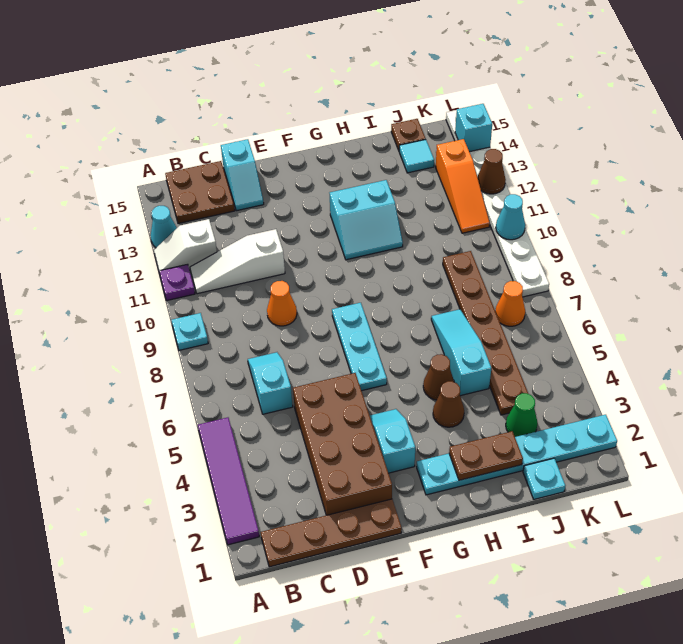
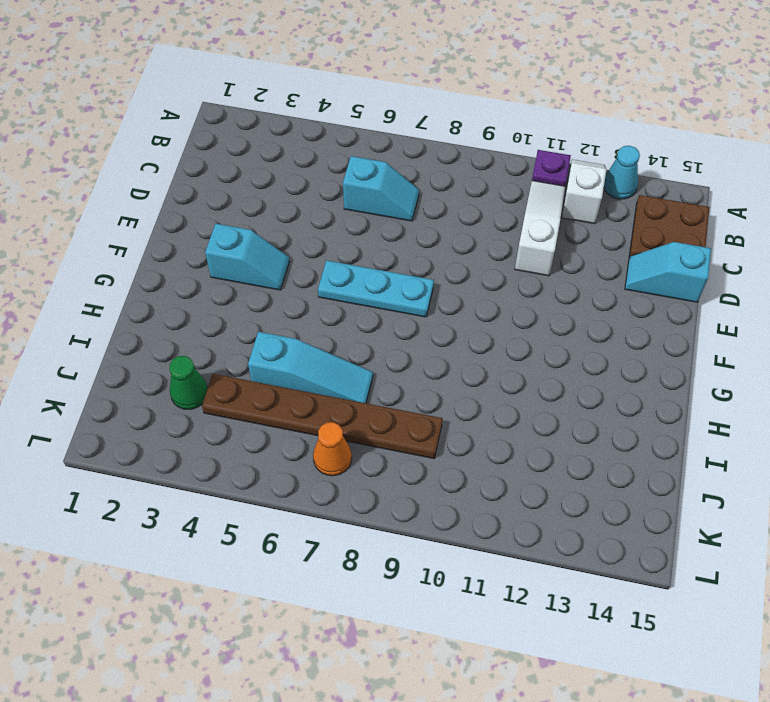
none -> purple 1x4 tile [198,418,259,545]
none -> cyan 1x1 plate [172,313,208,350]
none -> brown 1x4 plate [261,499,402,567]
none -> brown 2x4 brick [293,373,392,515]

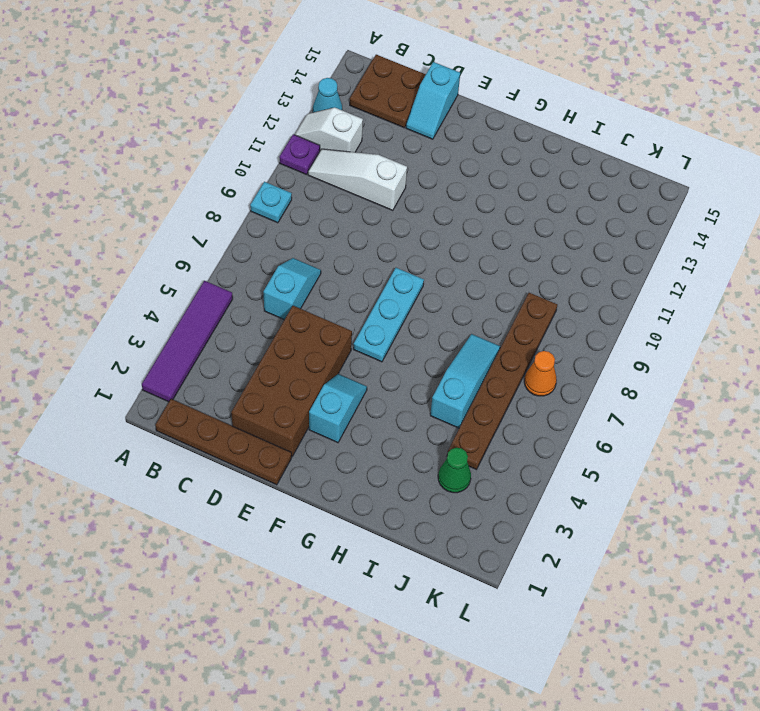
none -> orange 1x1 cone [267,281,297,326]
none -> cyan 1x6 plate [417,415,617,495]
none -> cyan 2x2 slope [330,180,403,260]
none -> brown 1x1 cone [433,381,464,427]

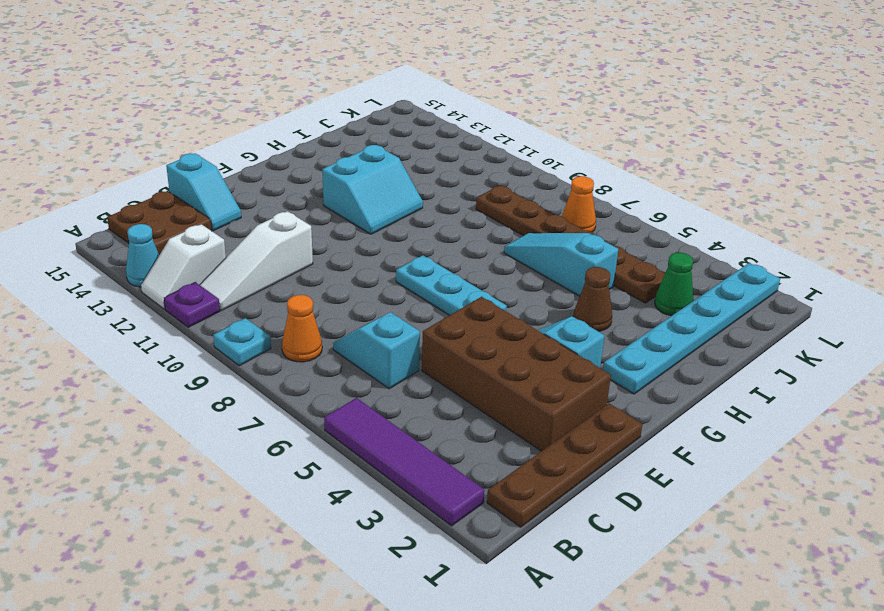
orange 1x1 cone [282,295,322,362] -> orange 1x1 cone moved to [267,281,297,326]
none -> brown 1x1 cone [423,354,454,400]
none -> cyan 1x1 plate [523,458,565,499]
none -> cyan 1x1 tile [399,140,434,173]
none -> brown 1x1 plate [391,119,426,150]

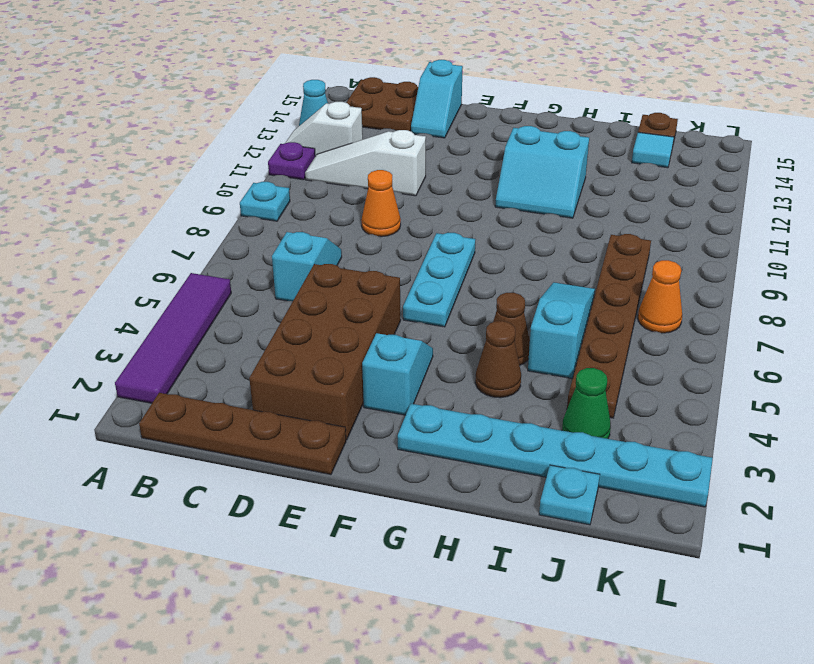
none -> orange 1x3 slope [436,139,490,233]
none -> white 1x8 plate [446,110,549,297]
none -> brown 1x2 plate [449,431,523,480]
none -> cyan 1x1 cone [496,194,525,240]

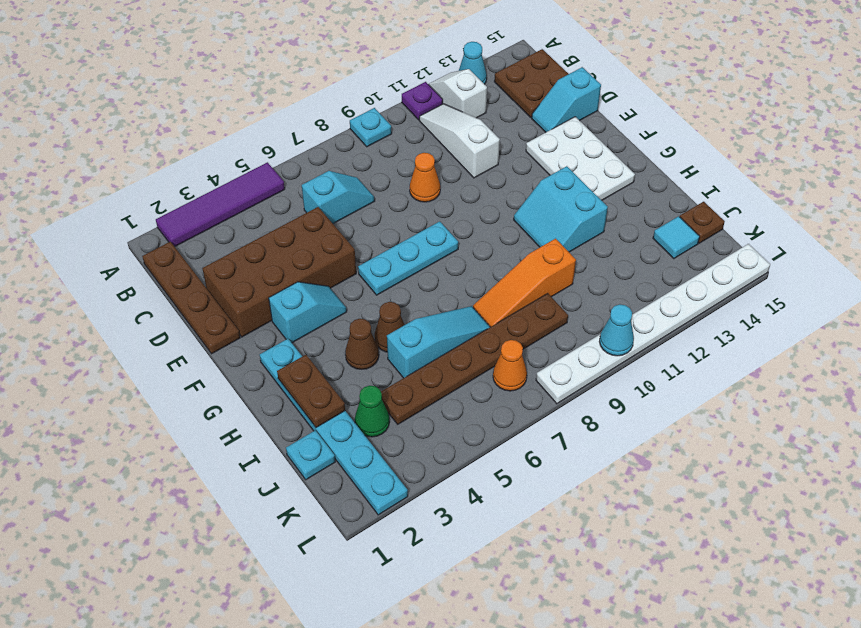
white 2x3 plate [526,117,635,200] -> none
orange 1x3 slope [473,239,576,327] -> orange 1x3 slope moved to [436,139,490,233]
none -> brown 1x1 cone [477,149,506,194]
none -> cyan 1x1 brick [455,104,492,152]

